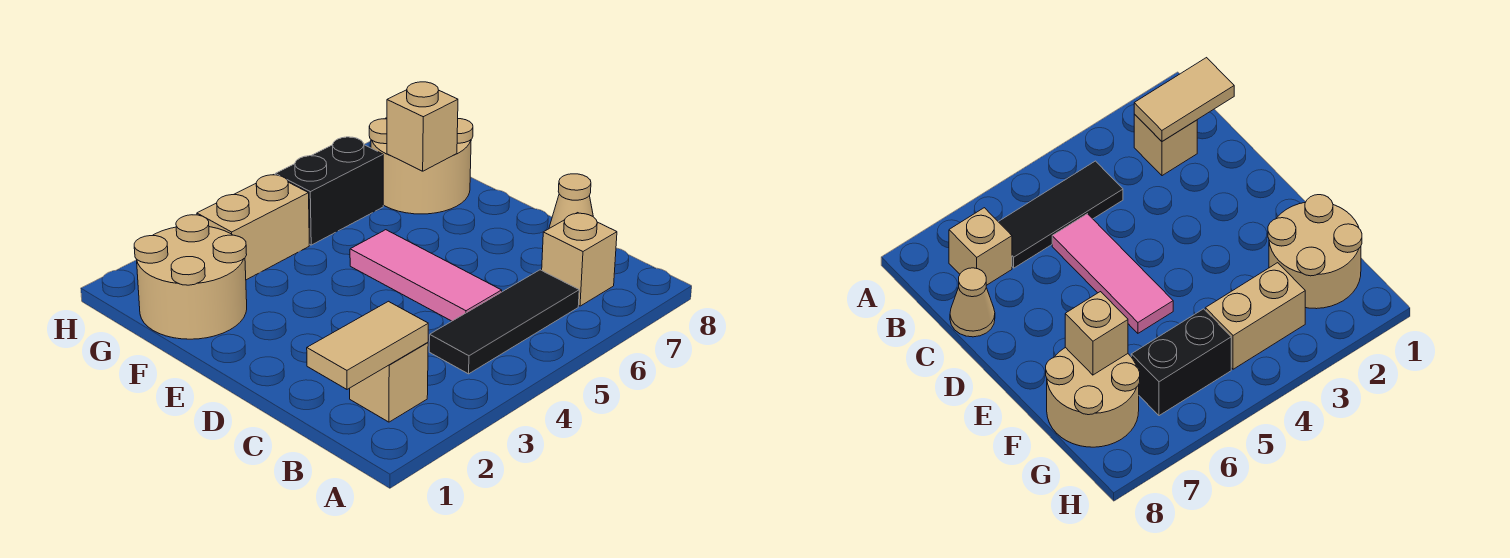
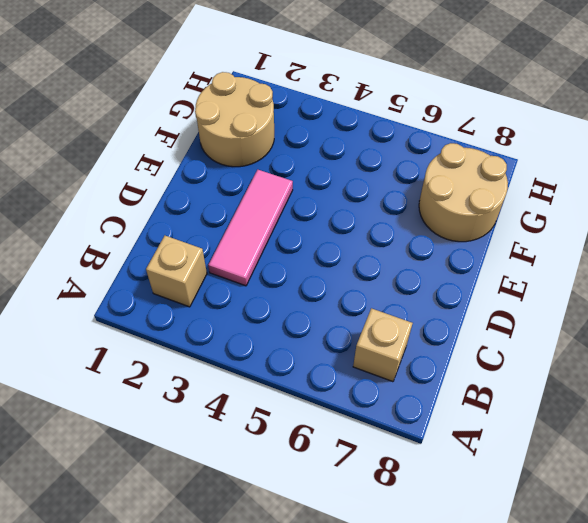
pink 1x3 tile [208,170,293,286] -> pink 1x3 tile moved to [350,230,502,321]
none -> black 1x3 tile [429,270,579,374]
none -> tan 1x1 cone [549,174,593,228]

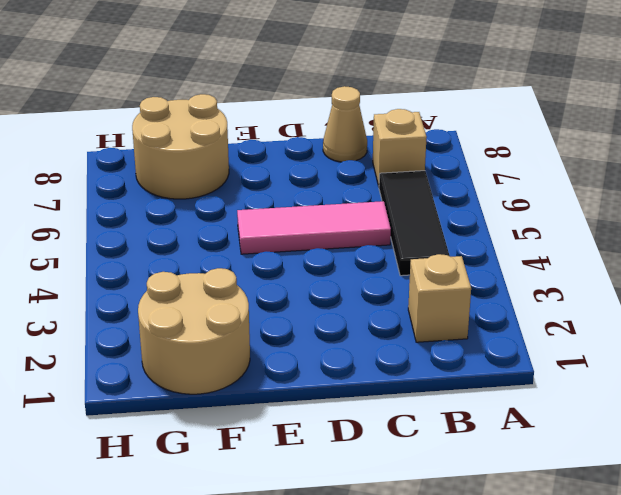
none -> tan 1x2 brick [197,175,309,280]
none -> black 1x2 brick [275,137,383,245]

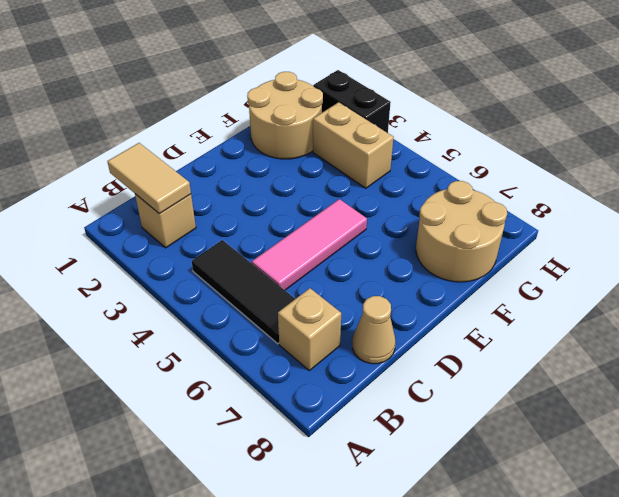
black 1x2 brick [313,70,391,133] -> black 1x2 brick moved to [275,137,383,245]
none -> tan 1x1 brick [387,82,458,171]

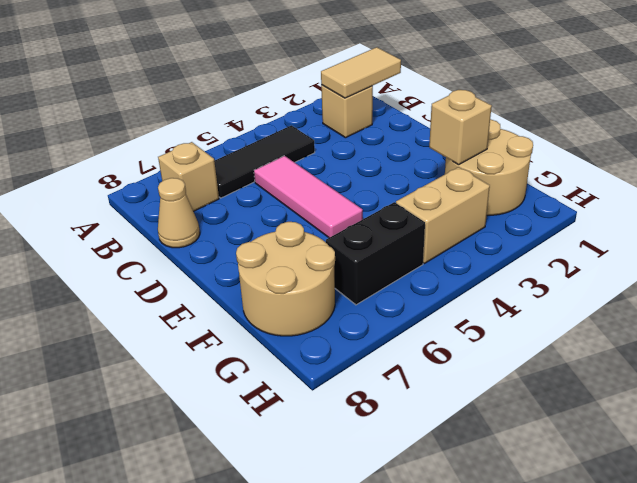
tan 1x1 brick [429,90,492,165] -> tan 1x1 brick moved to [387,82,458,171]

